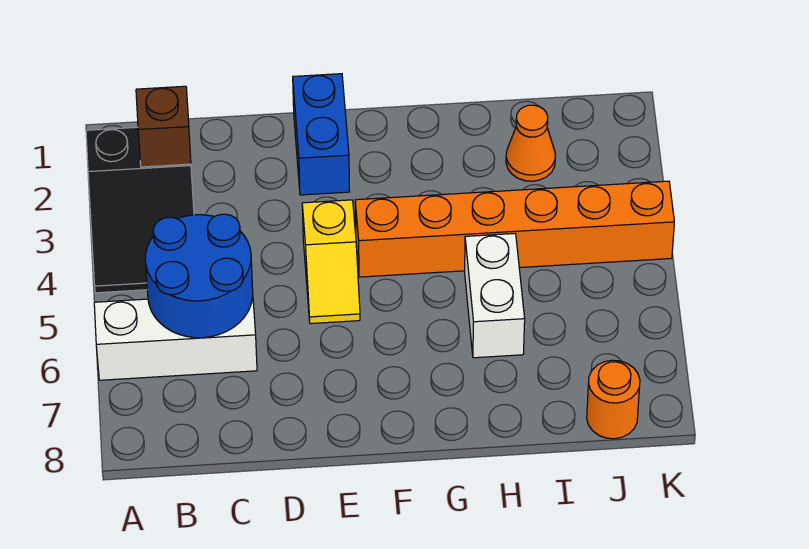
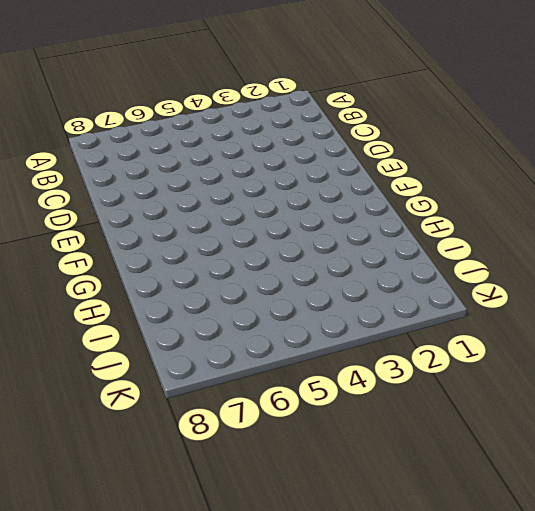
none -> black 2x3 slope [86,127,194,293]
none -> white 1x3 brick [94,297,257,380]

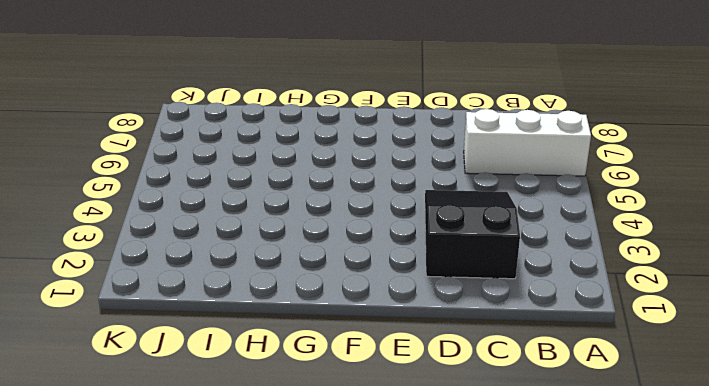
black 2x3 slope [425,190,520,279] -> black 2x3 slope moved to [86,127,194,293]
none -> blue 1x2 brick [293,74,350,195]
none -> yellow 1x2 slope [302,200,360,324]

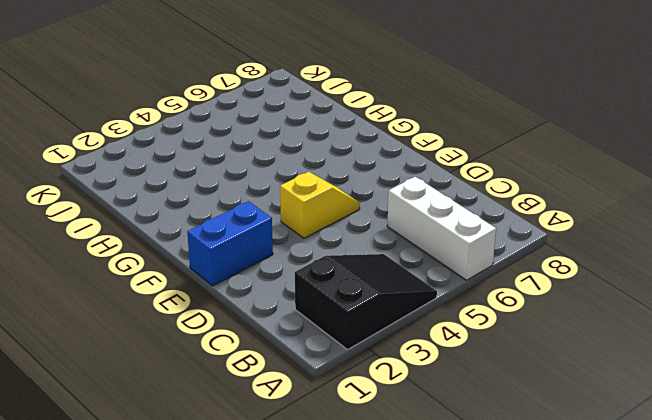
none -> orange 1x6 brick [355,181,674,277]
none -> white 1x2 brick [465,233,525,358]

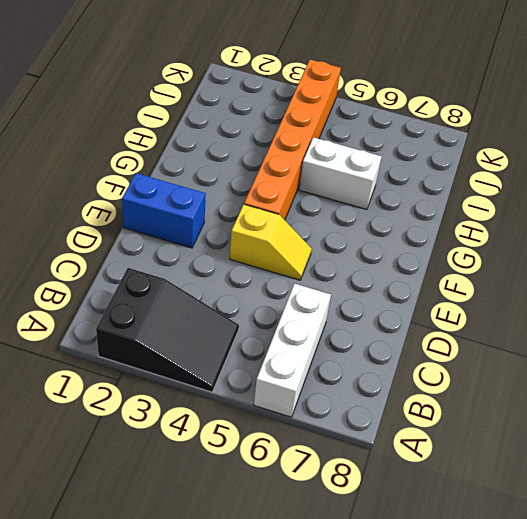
none -> orange 1x1 cone [506,105,556,181]
none -> orange 1x1 round brick [587,360,640,439]

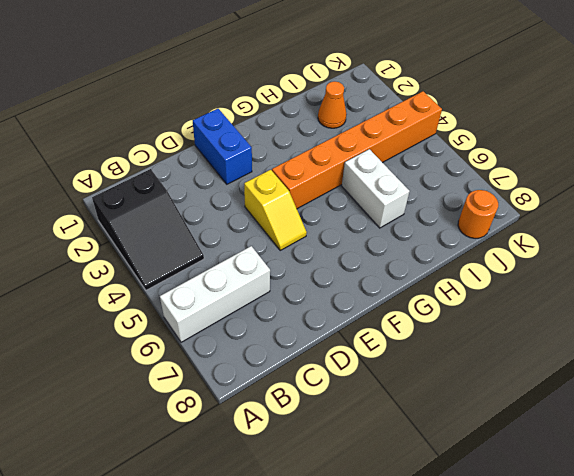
none -> brown 1x1 brick [136,86,191,167]
none -> blue 2x2 round brick [145,214,253,338]

